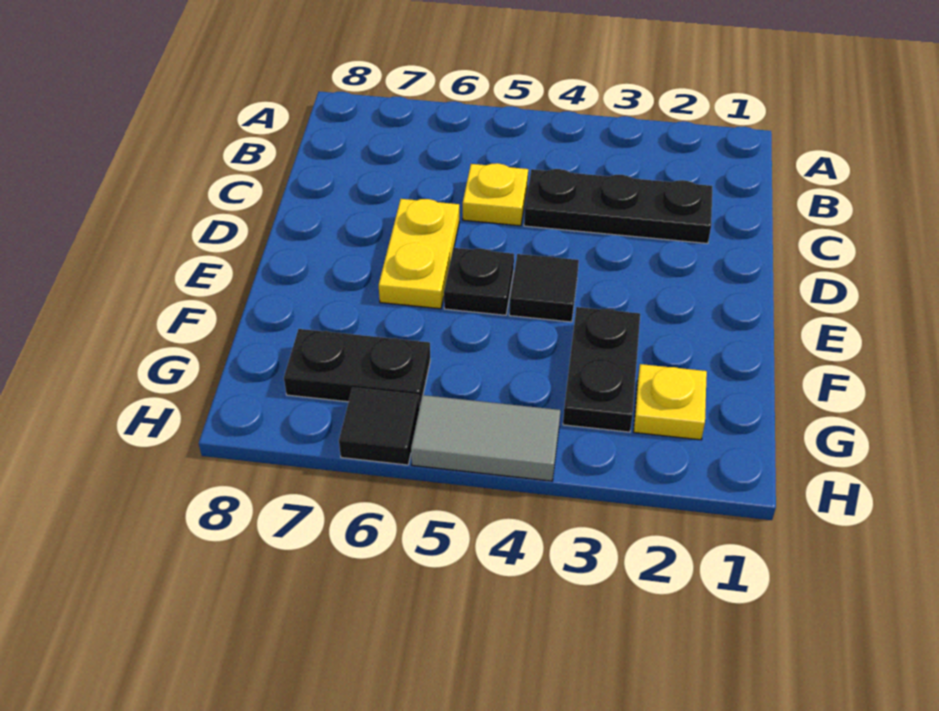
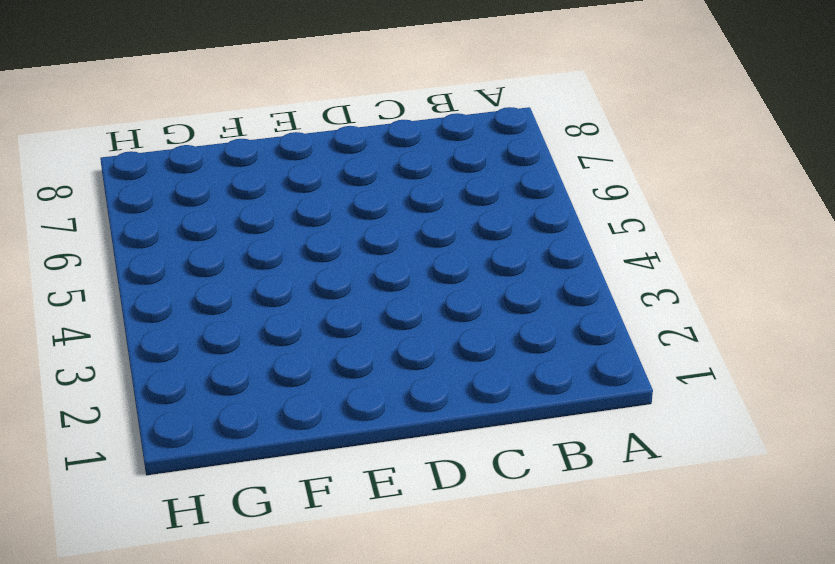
none -> black 1x3 plate [524,169,712,244]
none -> yellow 1x1 plate [463,163,528,226]

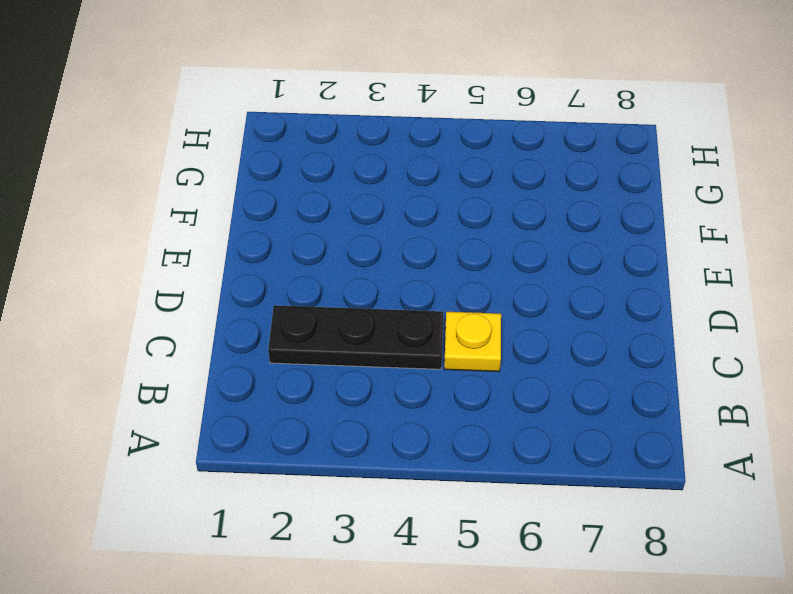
none -> yellow 1x2 plate [379,199,459,309]
none -> black 1x1 tile [509,254,579,322]

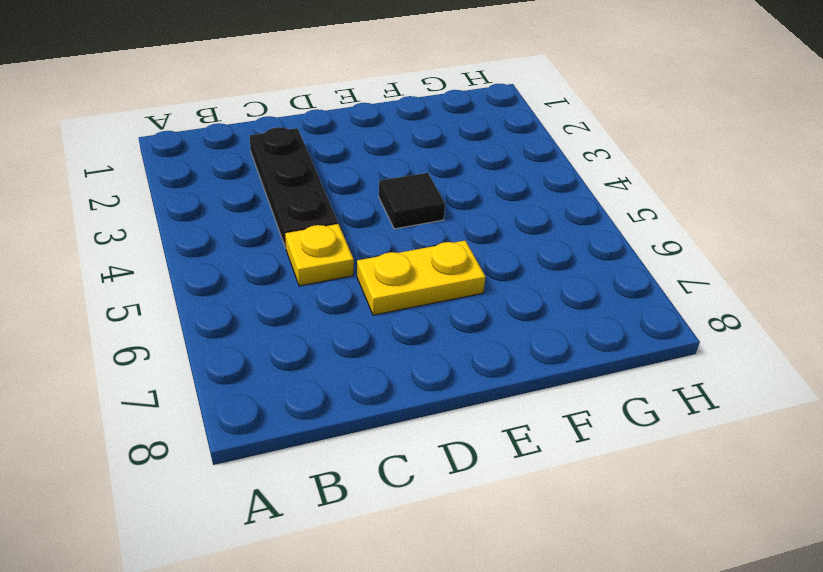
none -> black 1x1 plate [444,248,514,315]
none -> black 1x2 plate [563,307,640,432]

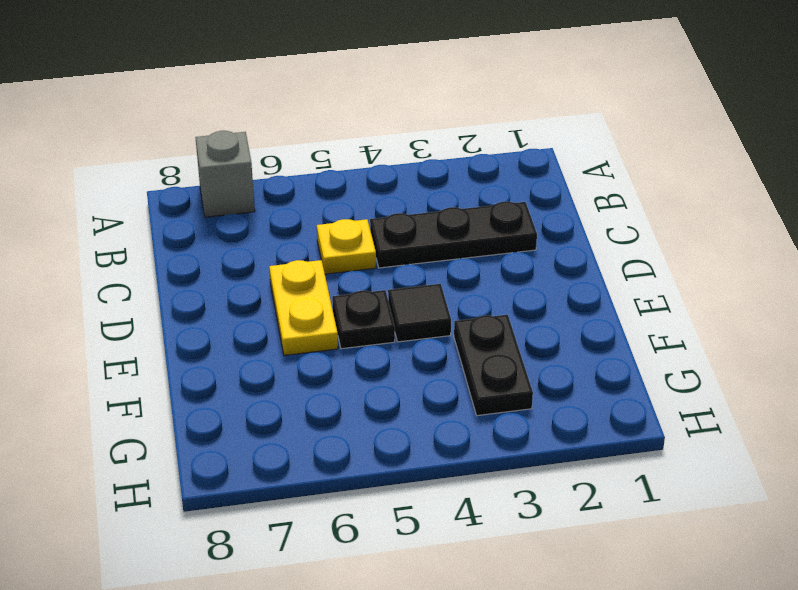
grey 1x1 brick [195,131,255,217] -> none
none -> yellow 1x1 plate [634,364,707,440]
none -> black 1x2 plate [284,329,430,407]

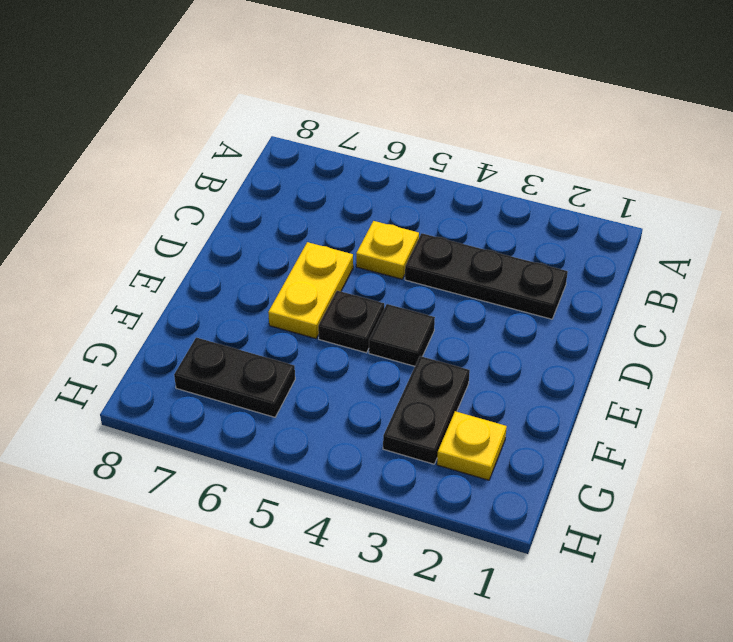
none -> grey 1x2 tile [411,395,560,481]
none -> black 1x1 tile [339,388,419,465]

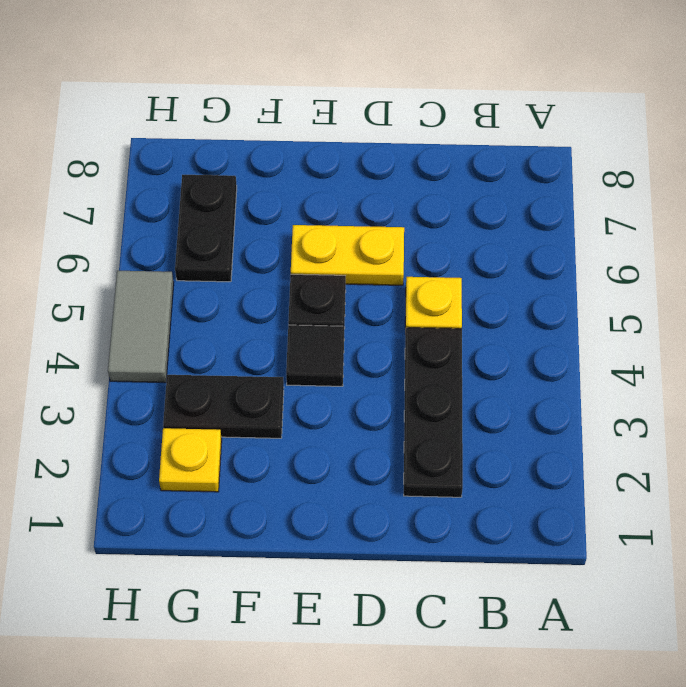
none -> black 1x1 tile [339,388,419,465]

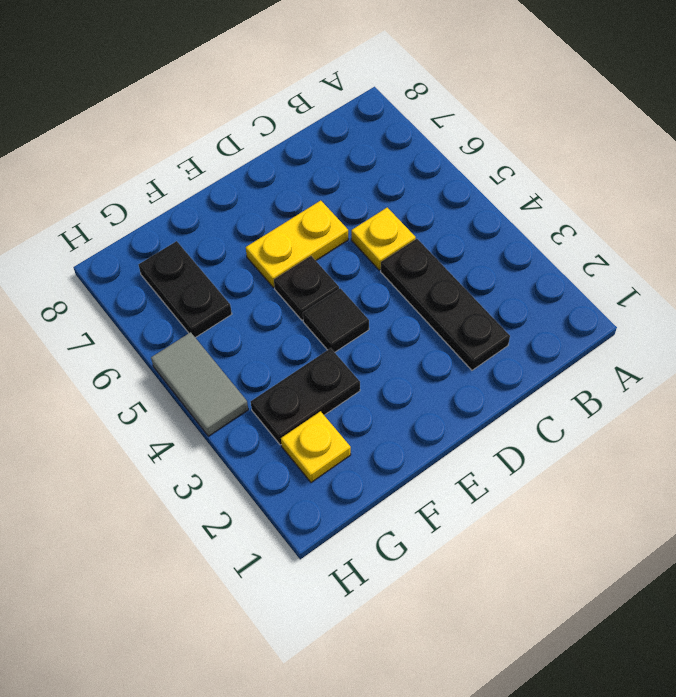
none -> black 1x1 tile [339,388,419,465]

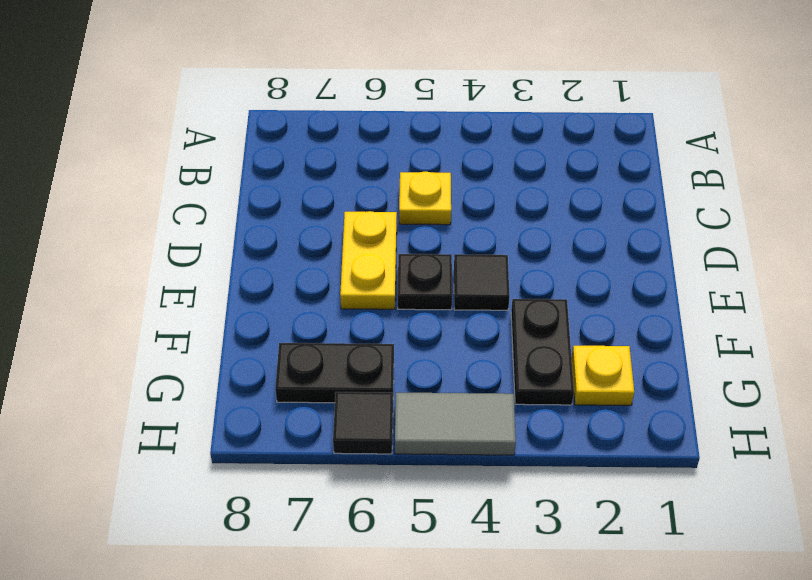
none -> black 1x3 plate [524,169,712,244]

